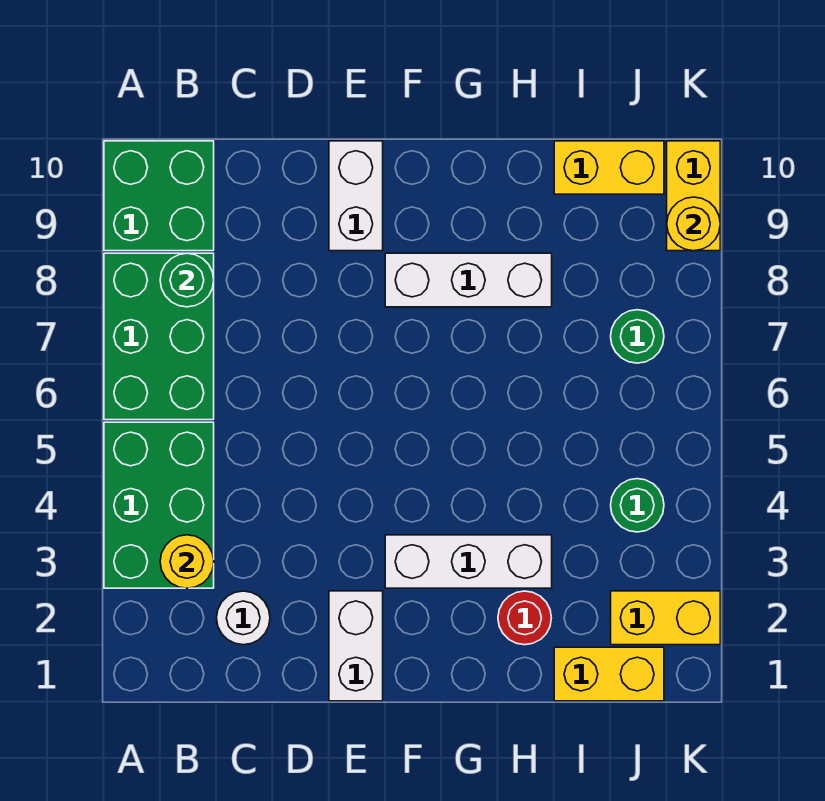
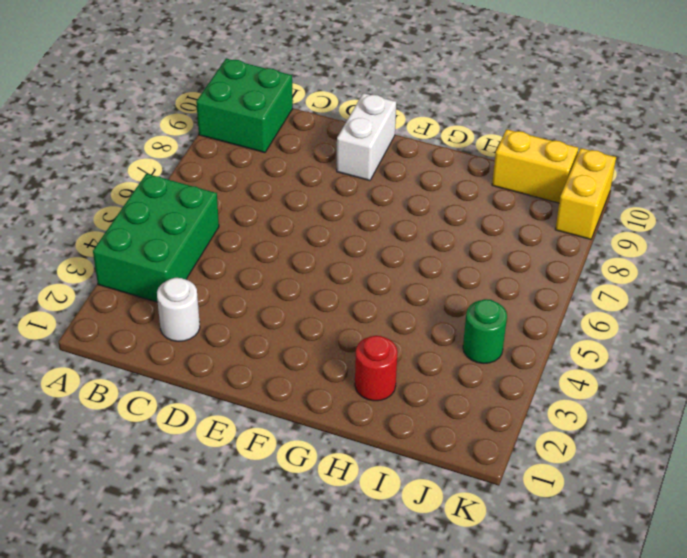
none -> green 2x3 brick [104,253,214,420]
none -> white 1x2 brick [329,591,383,701]
none -> white 1x3 brick [385,535,552,588]

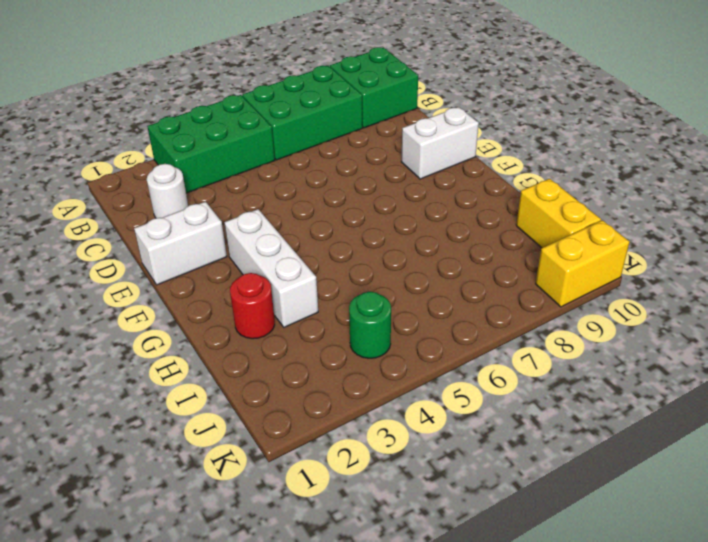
none -> white 1x3 brick [385,253,552,307]
none -> yellow 1x2 brick [554,647,664,701]
none -> yellow 1x2 brick [611,591,720,645]

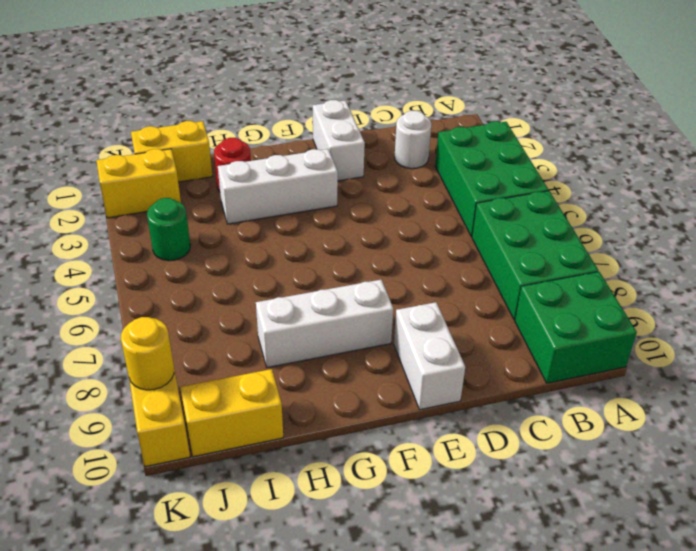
none -> green 1x1 round brick [611,310,664,363]
none -> yellow 1x1 round brick [160,535,214,588]
none -> green 1x1 round brick [160,253,214,307]

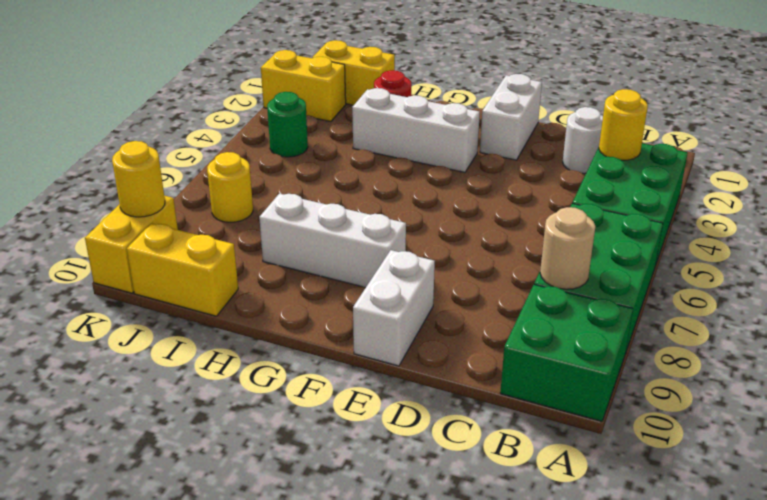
tan 1x1 round brick [540,207,595,289] -> green 1x1 round brick [160,253,214,307]
yellow 1x1 round brick [207,152,253,222] -> green 1x1 round brick [611,310,664,363]

